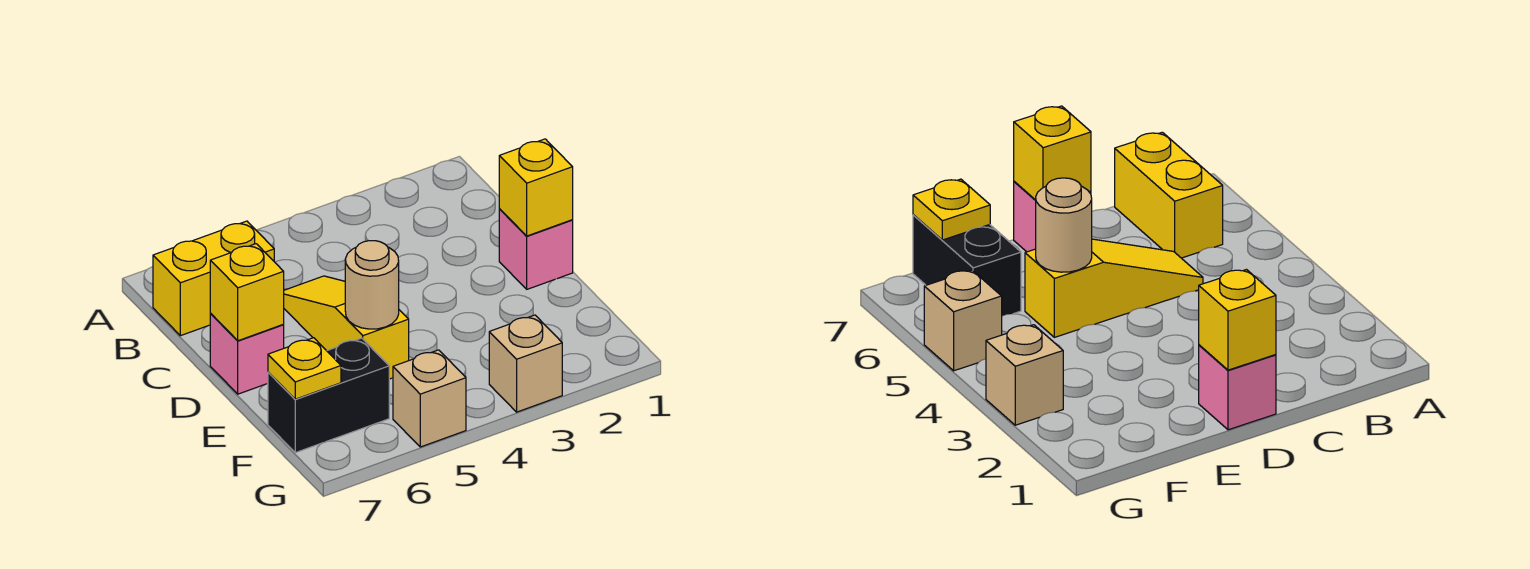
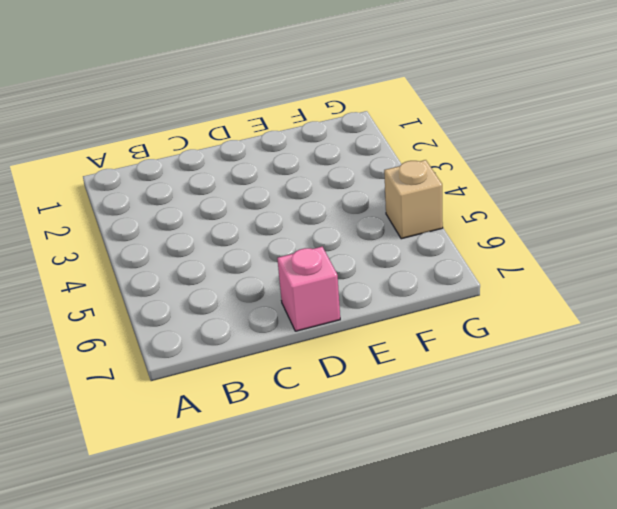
none -> yellow 1x2 brick [153,221,274,336]
none -> yellow 1x3 slope [284,276,409,379]

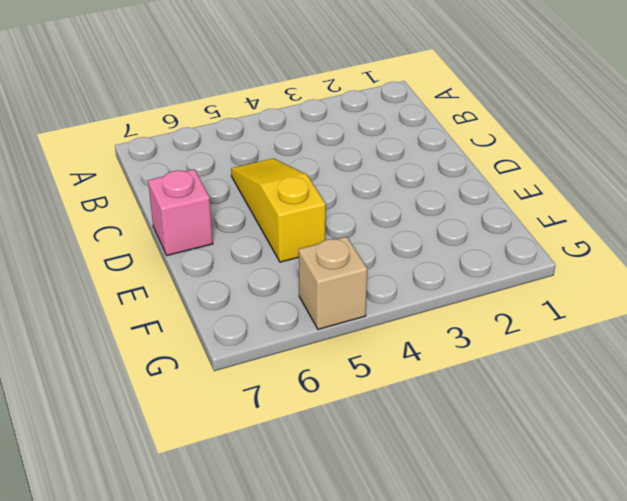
none -> yellow 1x2 brick [153,221,274,336]
none -> pink 1x1 brick [499,209,573,289]

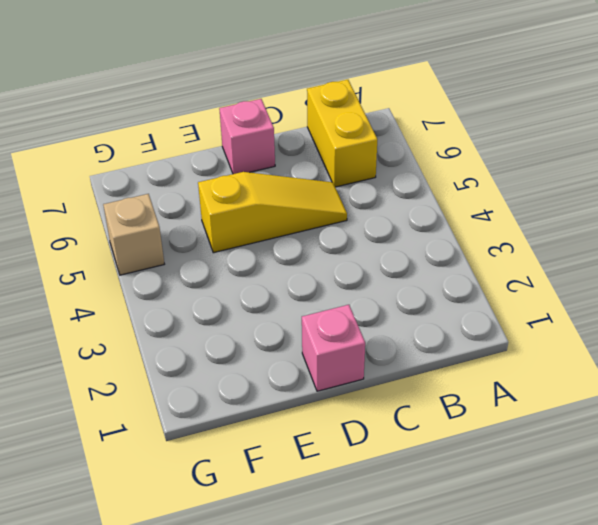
none -> black 1x2 brick [268,338,389,453]
none -> tan 1x1 brick [489,315,562,412]

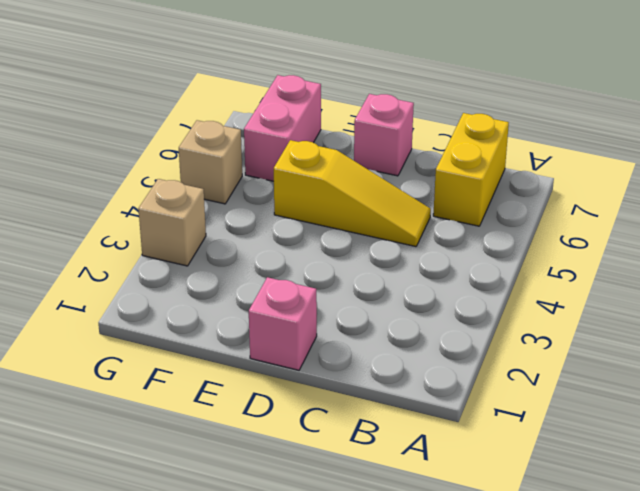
pink 1x2 brick [244,75,321,181] -> black 1x2 brick [268,338,389,453]
none -> yellow 1x1 brick [499,139,573,236]
none -> yellow 1x1 brick [210,244,284,341]

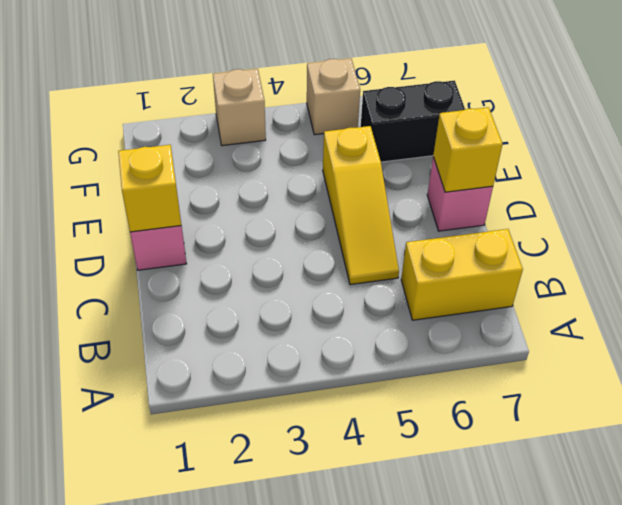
none -> tan 1x1 round brick [345,241,399,329]
none -> yellow 1x1 plate [268,338,341,399]

